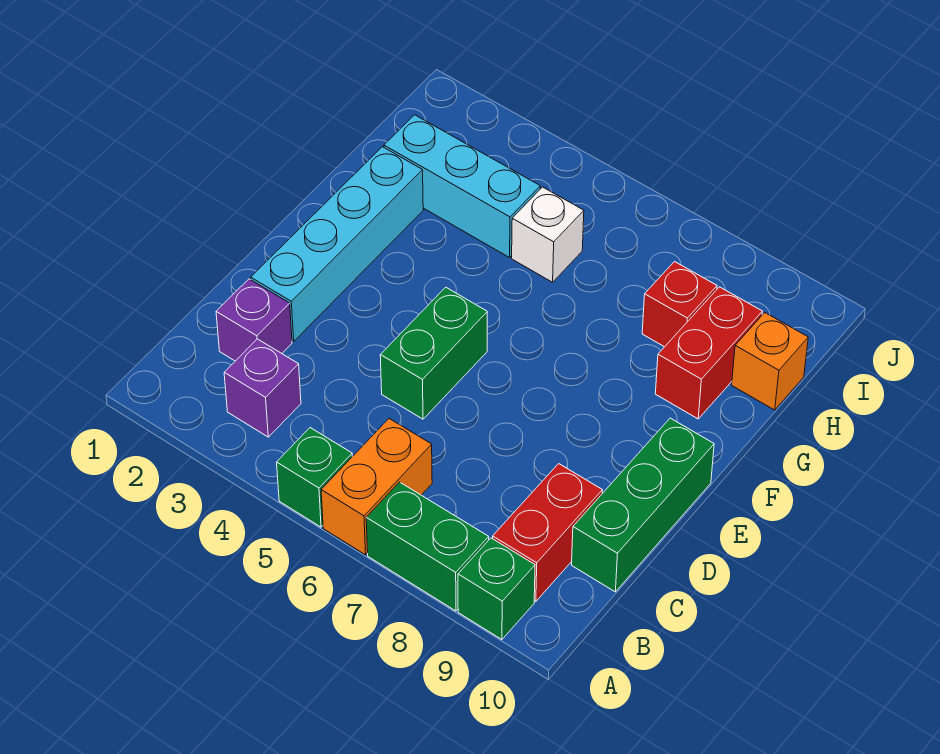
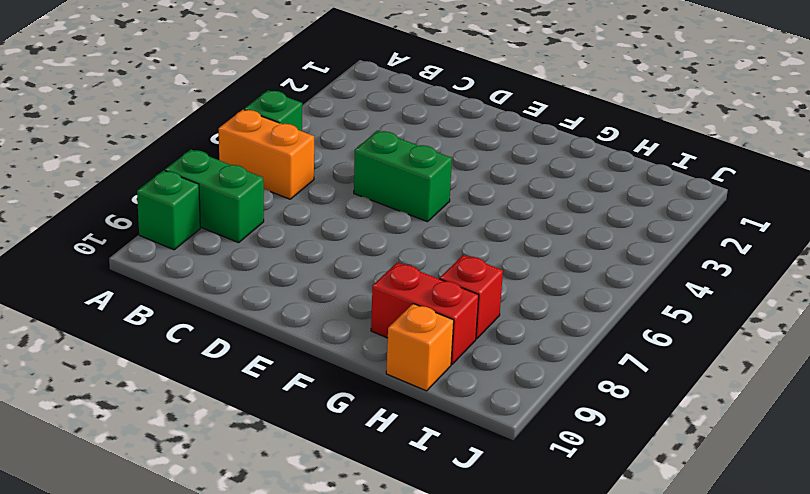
green 1x2 brick [165,150,264,243] -> green 1x2 brick turned to [366,482,489,611]
none -> purple 1x1 brick [224,339,301,437]
none -> red 1x2 brick [493,464,602,601]
none -> purple 1x1 brick [216,279,292,361]

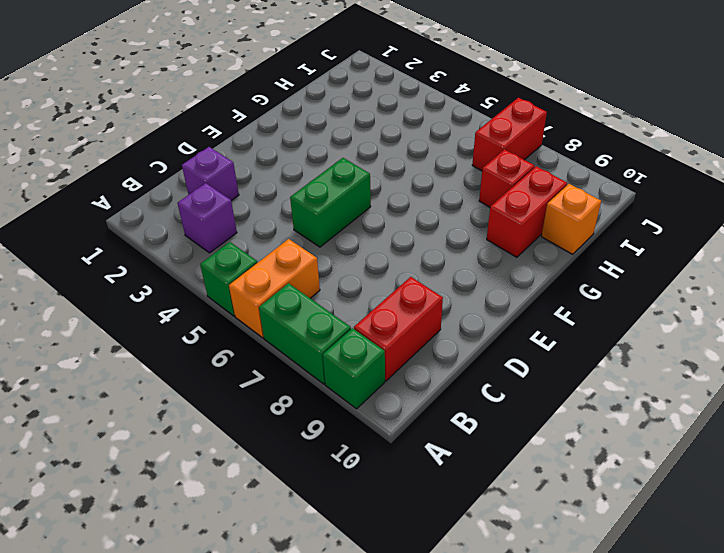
red 1x2 brick [472,98,547,171] -> none
none -> green 1x3 brick [572,418,714,592]
none -> cyan 1x4 brick [251,147,423,341]
none -> cyan 1x3 brick [384,115,540,258]

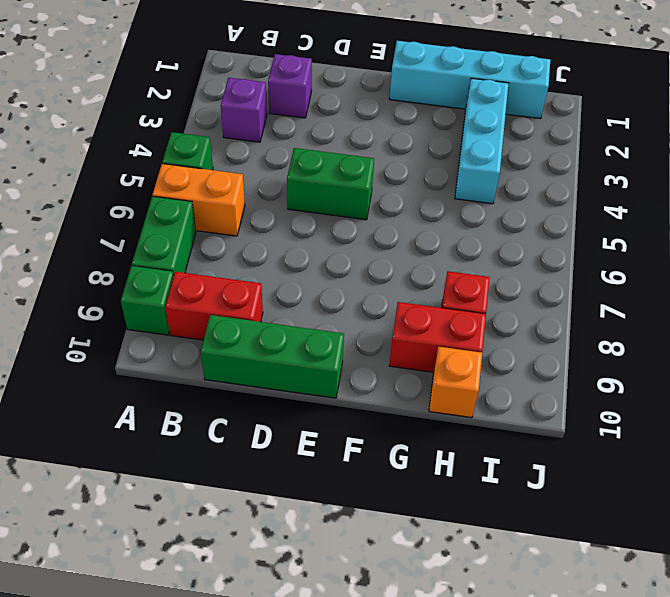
cyan 1x4 brick [389,41,550,119] -> cyan 1x4 brick moved to [251,147,423,341]
none -> white 1x1 brick [512,187,584,282]

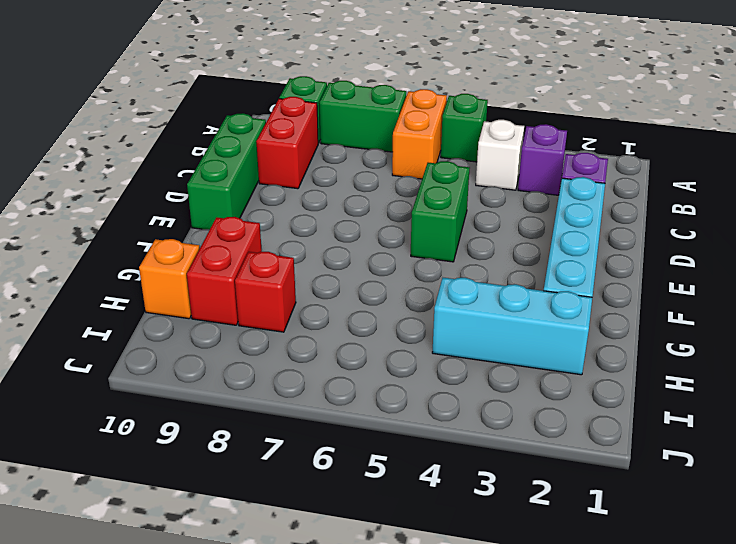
white 1x1 brick [476,120,524,190] -> white 1x1 brick moved to [512,187,584,282]

